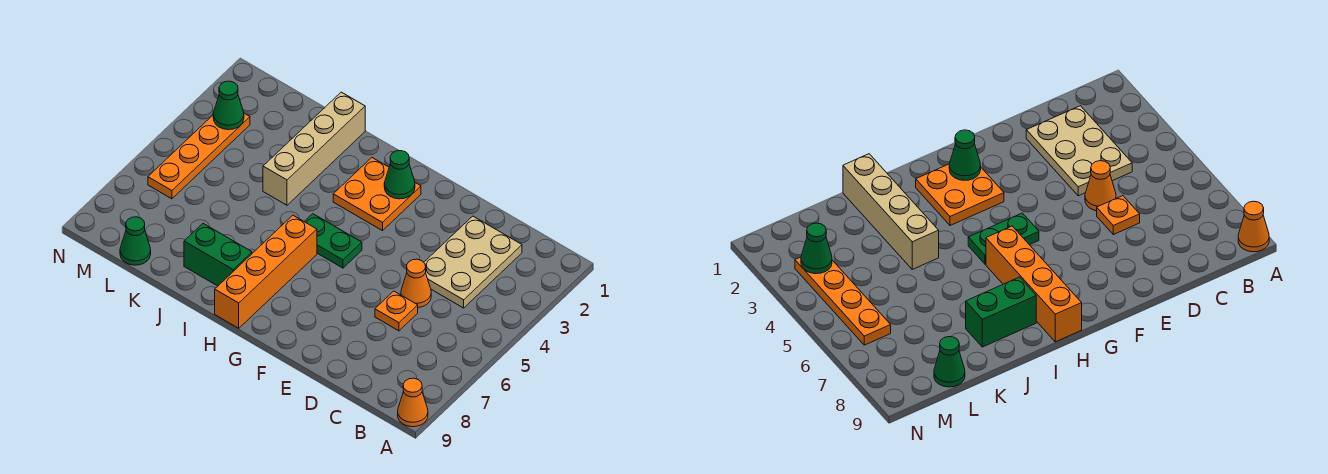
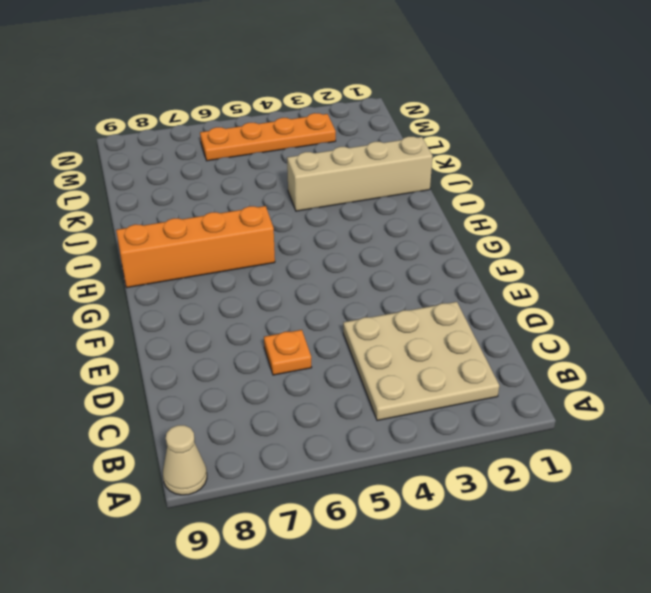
tan 1x1 cone [163,425,207,495] -> orange 1x1 cone [398,378,428,427]
tan 3x3 plate [343,302,499,421] -> tan 2x3 plate [424,216,522,308]
none -> orange 1x1 cone [401,259,431,307]
none -> orange 2x2 plate [333,158,421,231]
none -> green 1x2 plate [304,214,362,268]

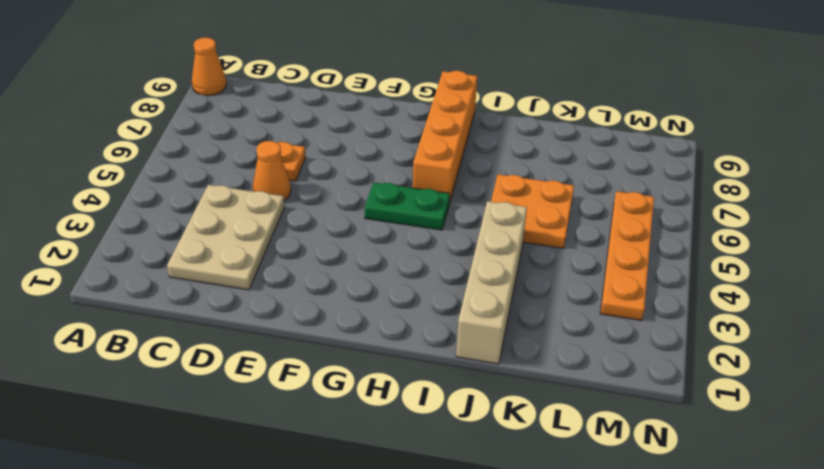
orange 2x2 plate [491,174,574,248] -> orange 2x2 plate moved to [333,158,421,231]
none -> green 1x2 brick [184,224,252,286]
none -> green 1x1 cone [120,217,151,265]
none -> green 1x1 cone [384,151,415,199]

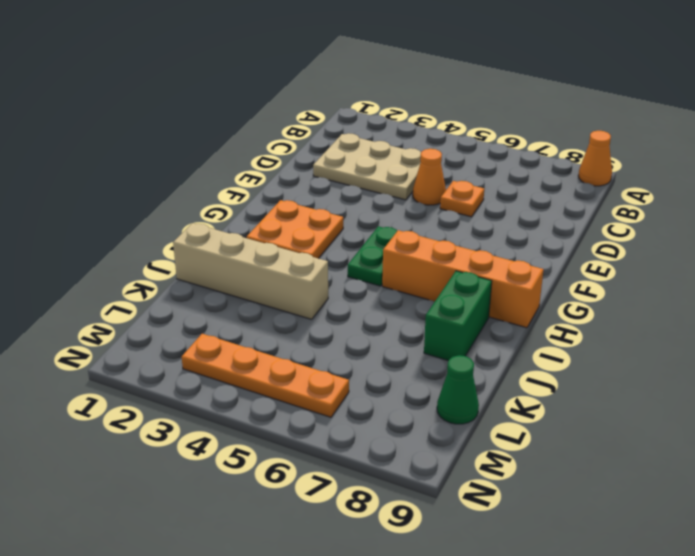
none -> green 1x1 cone [384,151,415,199]
none -> green 1x1 cone [213,81,244,130]

